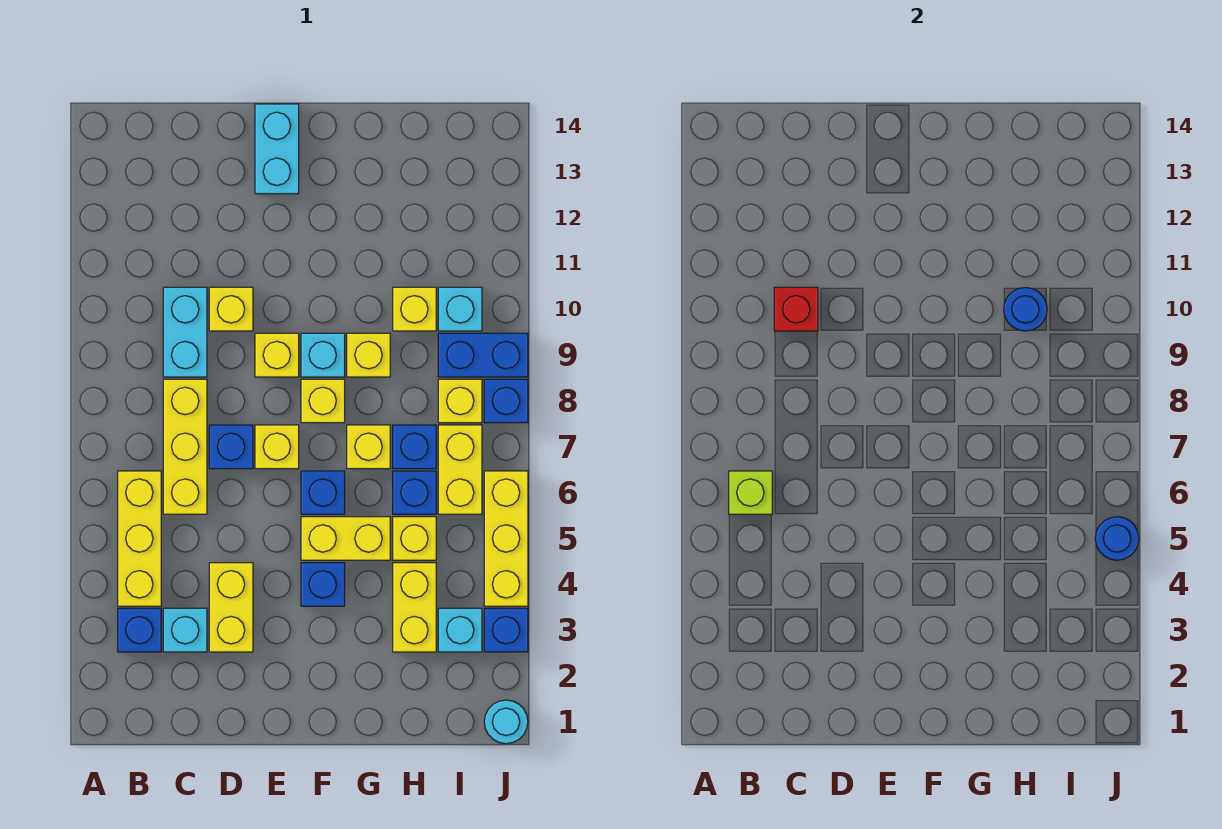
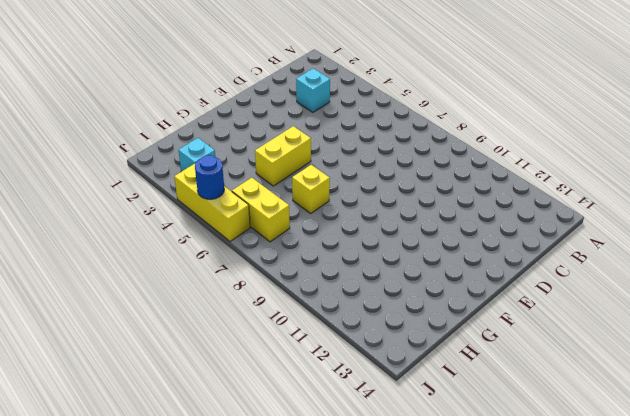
none -> blue 1x1 brick [118,608,161,652]
none -> yellow 1x3 brick [118,471,161,606]
none -> yellow 1x3 brick [163,379,207,514]
none -> cyan 1x2 brick [163,287,207,377]

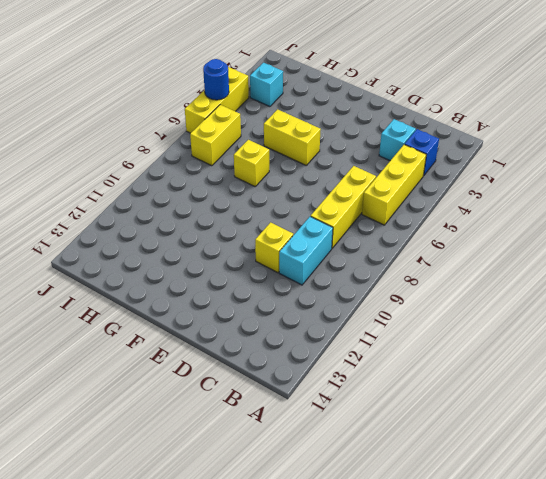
none -> yellow 1x2 brick [209,563,253,652]
none -> blue 1x1 brick [209,425,253,469]
none -> yellow 1x1 brick [255,425,299,469]
none -> yellow 1x1 brick [255,333,299,377]

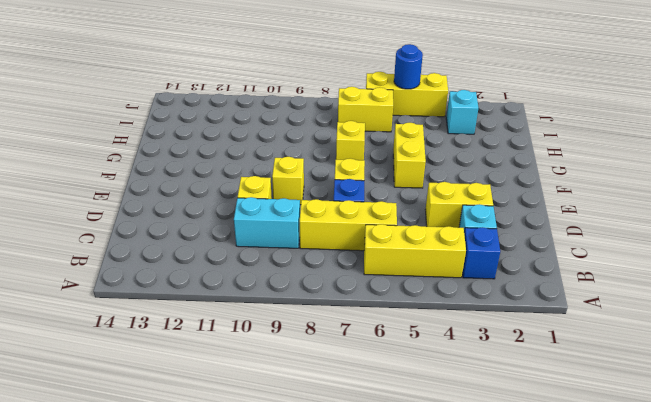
none -> cyan 1x2 brick [255,104,299,194]
none -> blue 1x1 brick [301,563,345,606]
none -> blue 1x1 brick [301,471,345,514]
none -> yellow 1x1 brick [301,379,345,423]

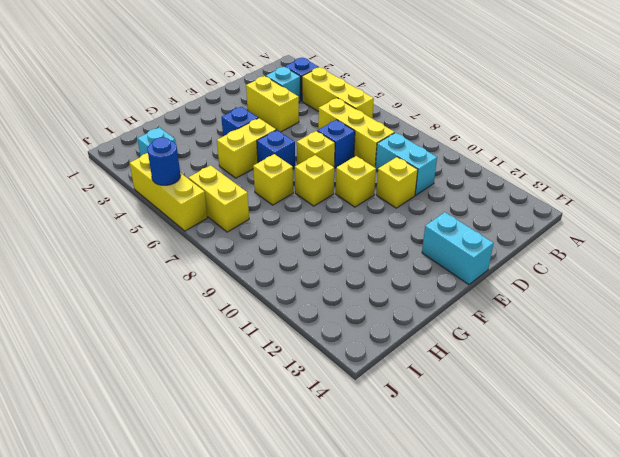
none -> cyan 1x1 brick [301,333,345,377]
none -> yellow 1x1 brick [347,333,390,377]
none -> yellow 1x2 brick [393,563,436,652]
none -> yellow 1x1 brick [393,517,436,560]

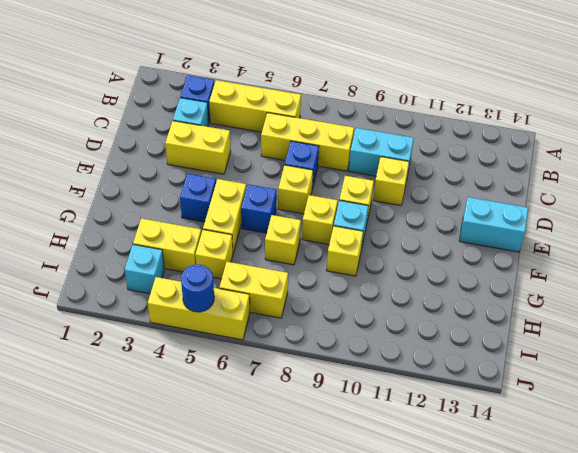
none -> blue 1x1 brick [393,471,436,514]
none -> blue 1x1 brick [393,425,436,469]
none -> yellow 1x1 brick [393,287,436,331]
none -> yellow 1x1 brick [438,379,482,423]

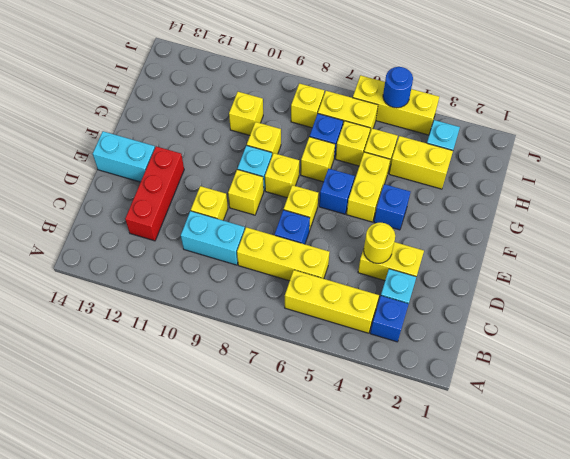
red 1x3 brick [125,146,184,241] -> none
yellow 1x1 round brick [364,222,395,264] -> none
yellow 1x1 brick [336,121,370,166] -> blue 1x1 brick [393,471,436,514]
none -> blue 1x2 brick [438,333,528,377]
none -> cyan 1x1 brick [438,287,482,331]
none -> cyan 1x1 round brick [484,700,528,744]
none -> blue 1x1 brick [484,608,528,652]

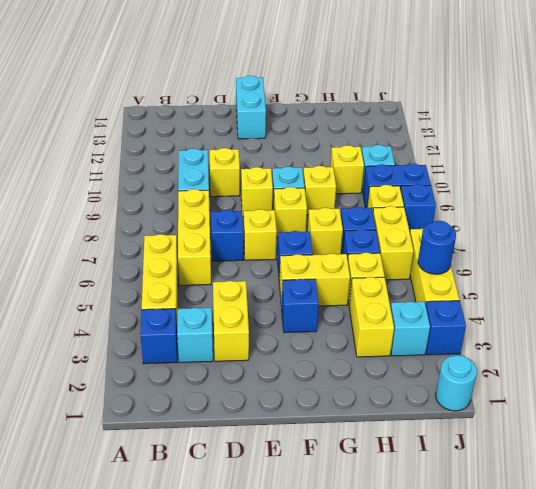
none -> lime 1x1 brick [729,471,772,514]
none -> red 1x1 brick [774,287,818,331]
none -> blue 1x1 round brick [1004,288,1047,331]

